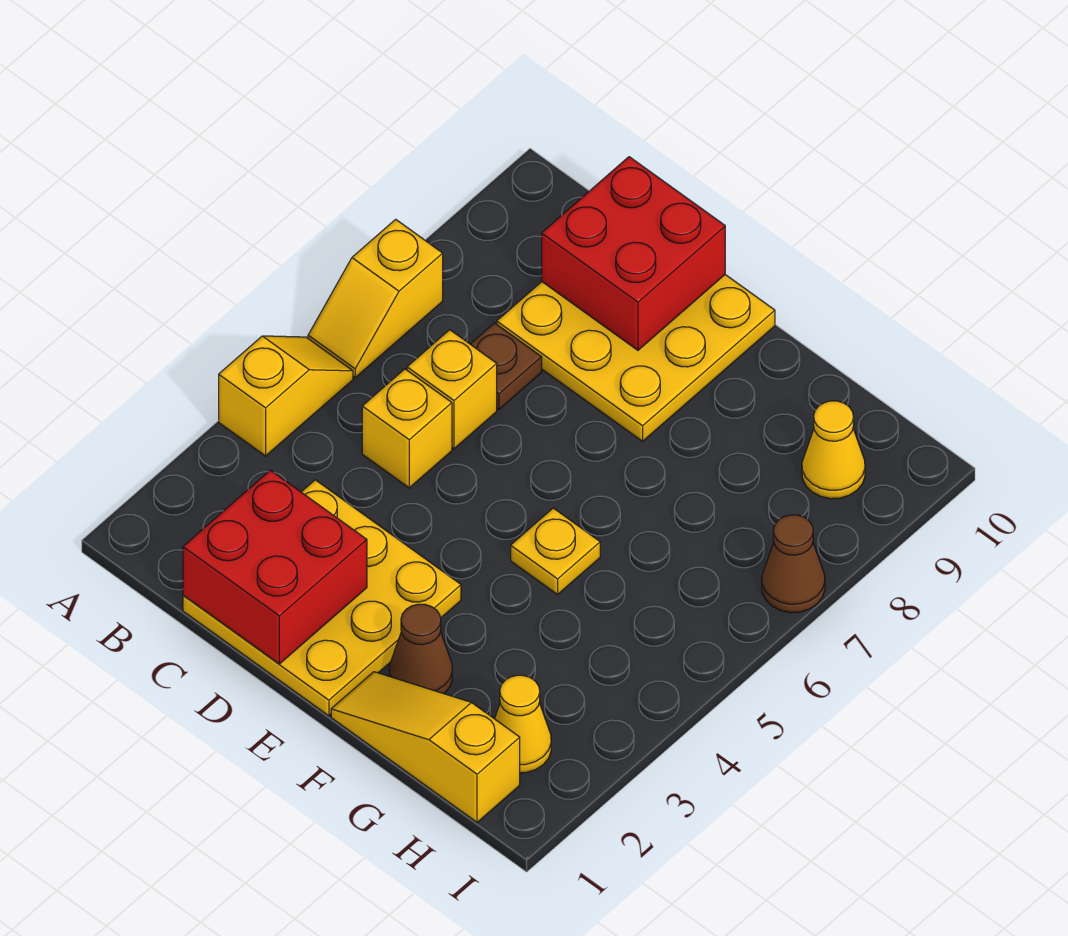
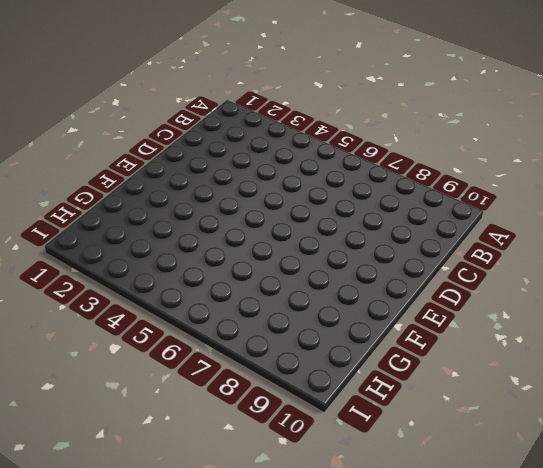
none -> yellow 1x2 slope [219,336,353,456]
none -> yellow 1x2 slope [308,219,443,378]
none -> yellow 3x3 plate [183,480,461,716]

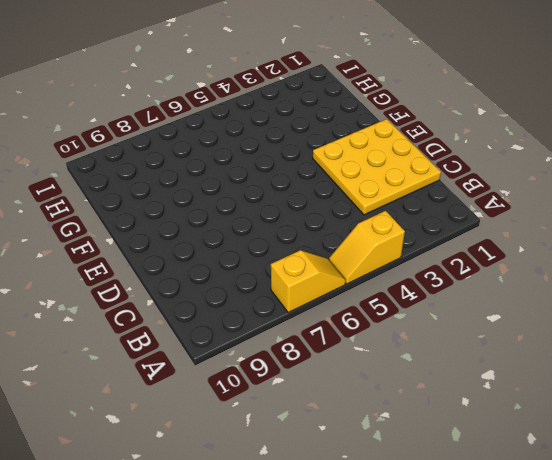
none -> yellow 1x1 brick [362,369,452,488]
none -> yellow 1x1 brick [407,330,497,449]
none -> brown 1x1 plate [471,323,542,409]

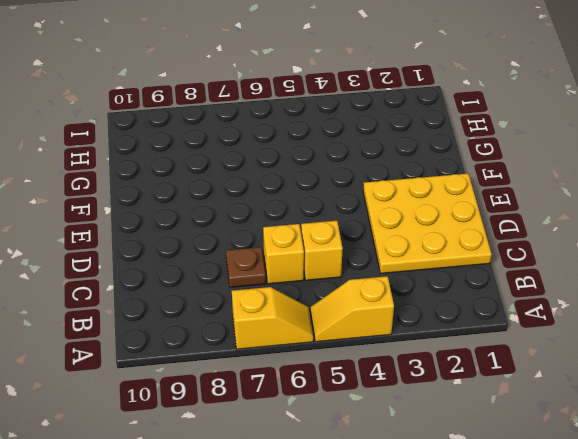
none -> yellow 3x3 plate [497,275,775,441]
none -> yellow 1x3 slope [331,672,520,822]
none -> brown 1x1 cone [389,604,452,694]

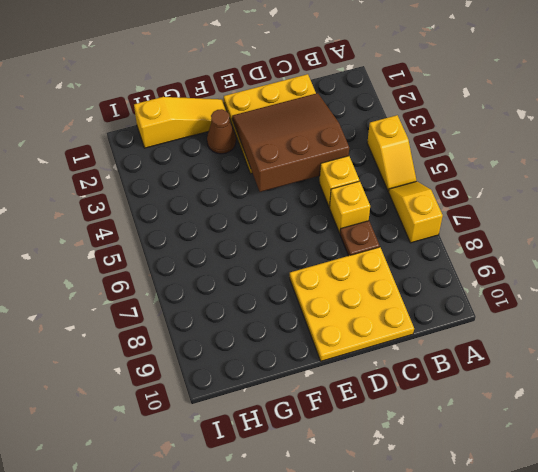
brown 3x3 slope [232,93,349,192] -> red 2x2 brick [183,470,367,664]
none -> yellow 1x1 plate [511,508,600,595]
none -> yellow 1x1 cone [495,675,551,773]
none -> yellow 1x1 cone [802,401,865,499]

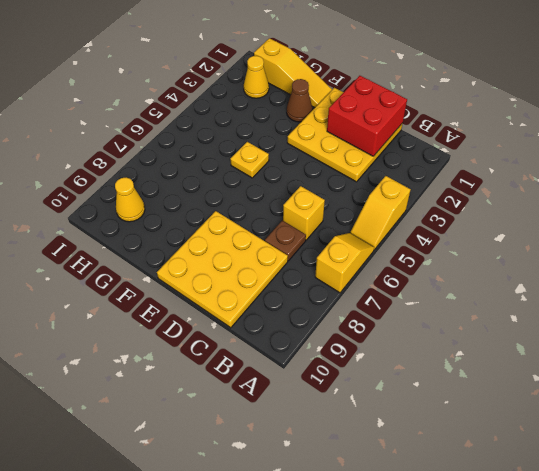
none -> yellow 1x1 brick [362,369,452,488]
none -> brown 1x1 cone [762,515,825,613]
none -> red 2x2 brick [542,157,725,350]

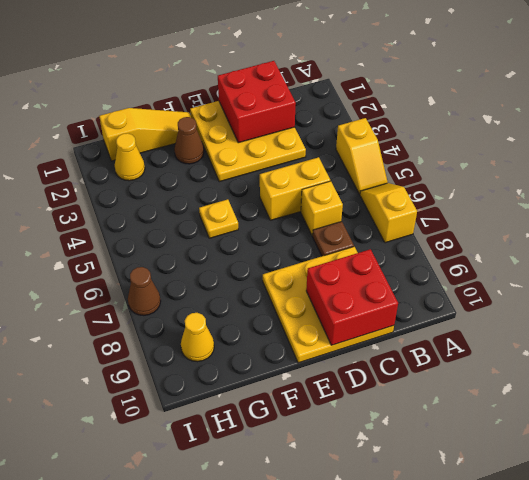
yellow 1x2 brick [260,157,330,220] -> yellow 1x1 brick [362,369,452,488]

